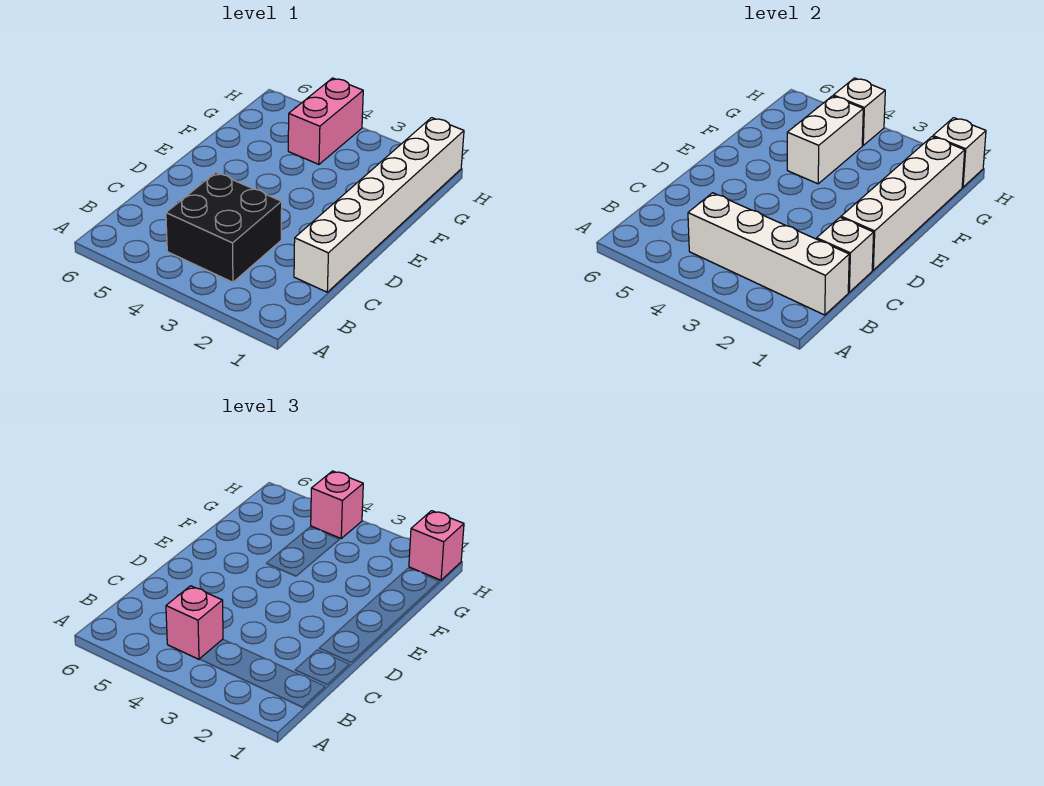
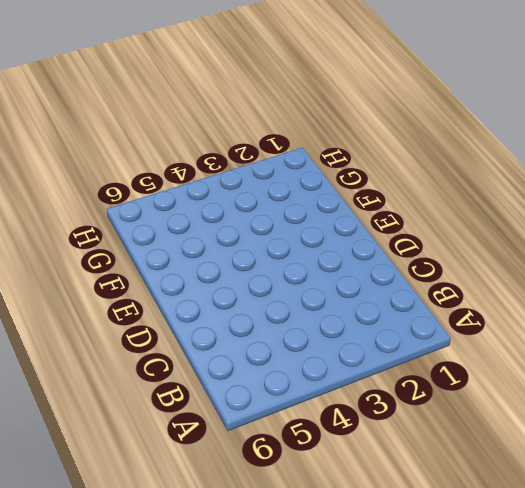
none -> black 2x2 brick [166,173,282,282]
none -> white 1x6 brick [294,118,464,292]
none -> pink 1x2 brick [288,78,363,164]

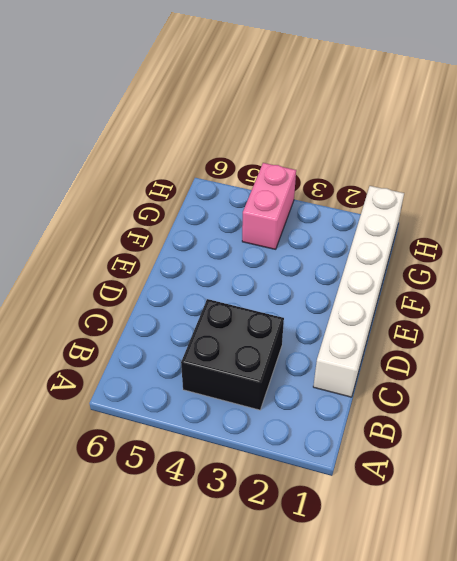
none -> white 1x4 brick [688,193,849,315]
none -> white 1x1 brick [817,217,874,292]
none -> white 1x4 brick [841,137,965,270]

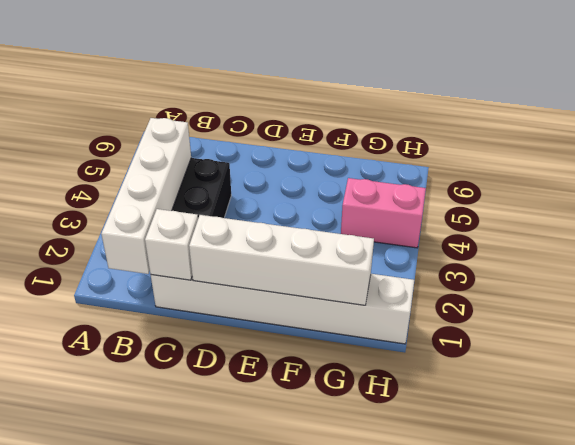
none -> white 1x2 brick [787,96,863,184]
none -> white 1x1 brick [933,118,986,187]
none -> white 1x1 brick [833,78,885,145]

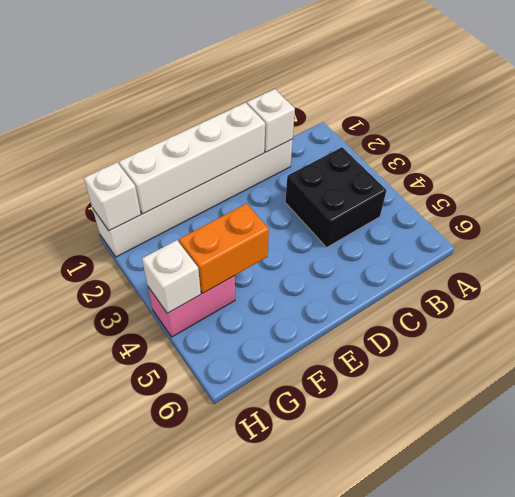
orange 1x2 brick [179,204,269,293] -> white 1x2 brick [787,96,863,184]
none -> white 1x4 brick [688,193,849,315]
none -> pink 1x1 brick [166,586,223,659]
none -> pink 1x1 brick [409,511,464,580]

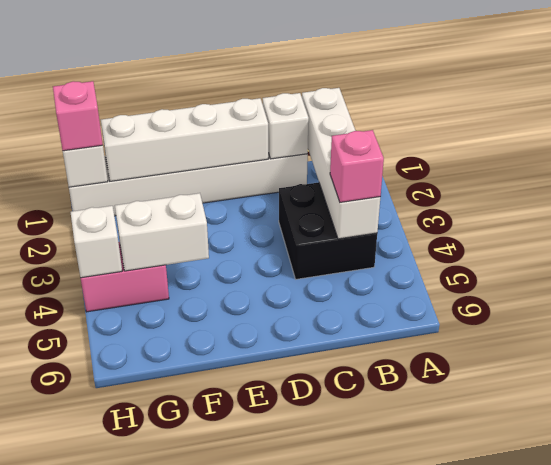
none -> pink 1x1 brick [311,471,363,538]

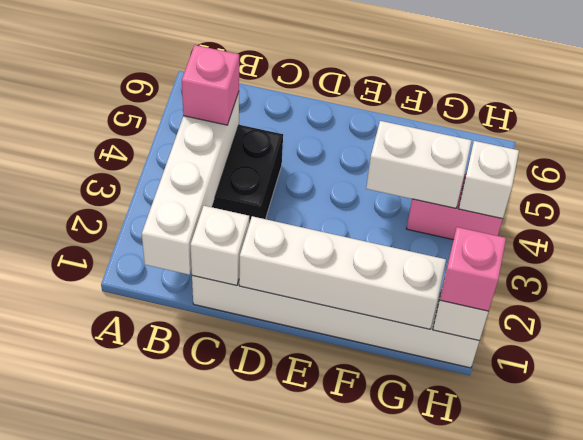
none -> pink 1x1 brick [311,471,363,538]

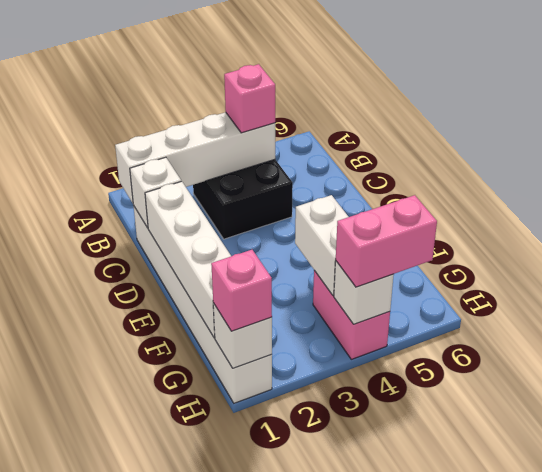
pink 1x2 brick [336,195,437,287] -> pink 1x1 brick [311,471,363,538]

